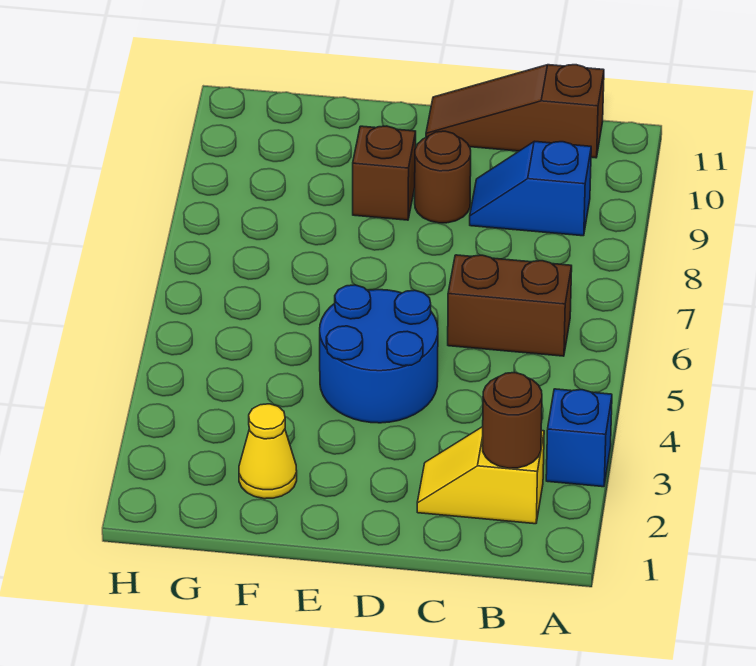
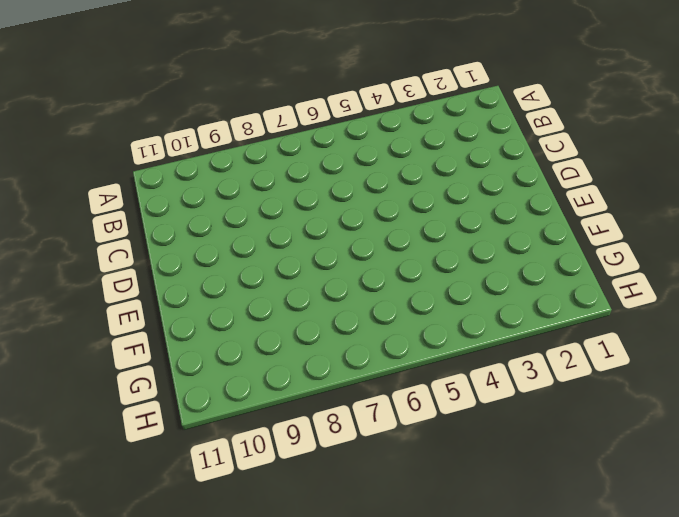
none -> blue 1x1 brick [546,389,612,487]
none -> yellow 1x2 slope [417,427,544,524]

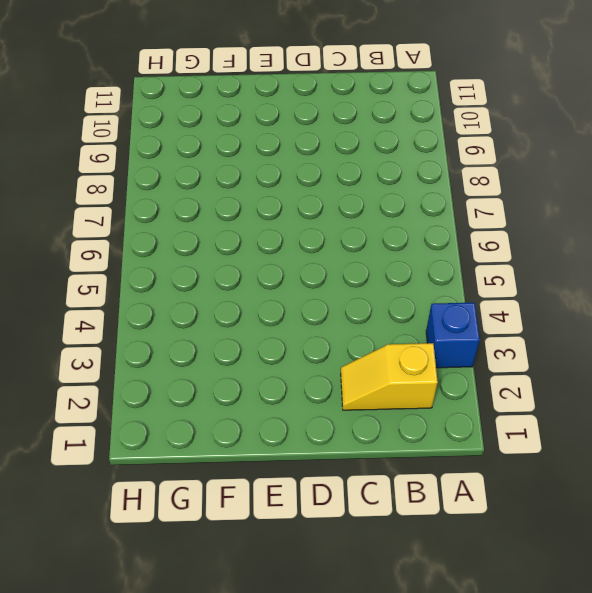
none -> brown 1x2 brick [448,255,572,356]
none -> blue 1x2 slope [470,141,591,236]

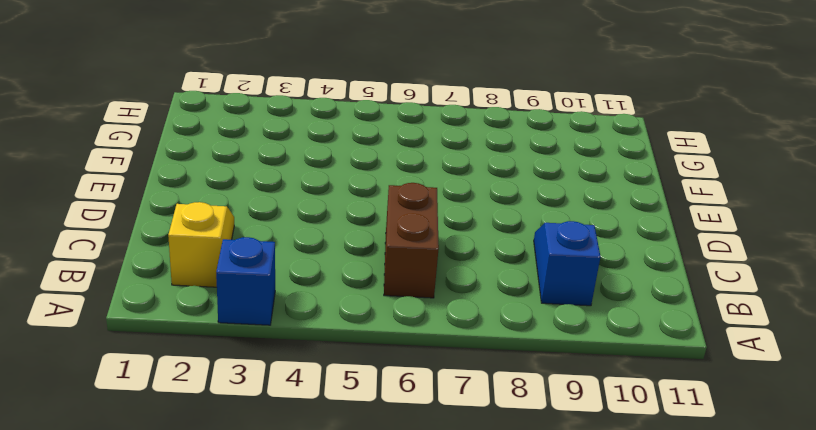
none -> brown 1x3 slope [426,65,604,158]
none -> blue 2x2 round brick [320,285,438,423]

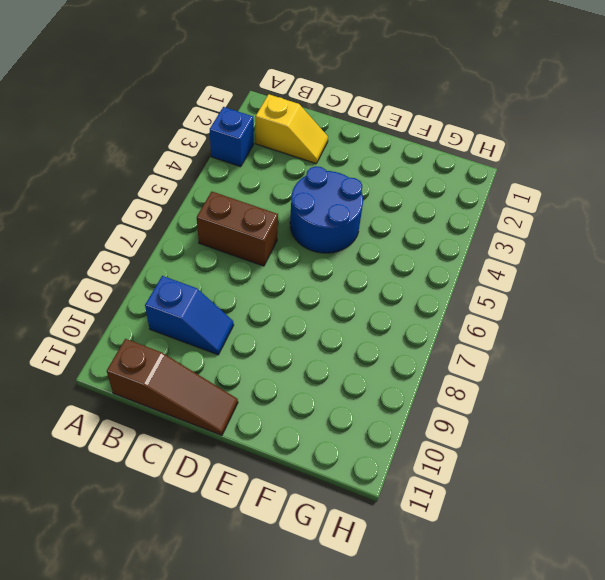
none -> brown 1x1 round brick [415,131,471,223]
none -> brown 1x1 brick [353,126,416,220]

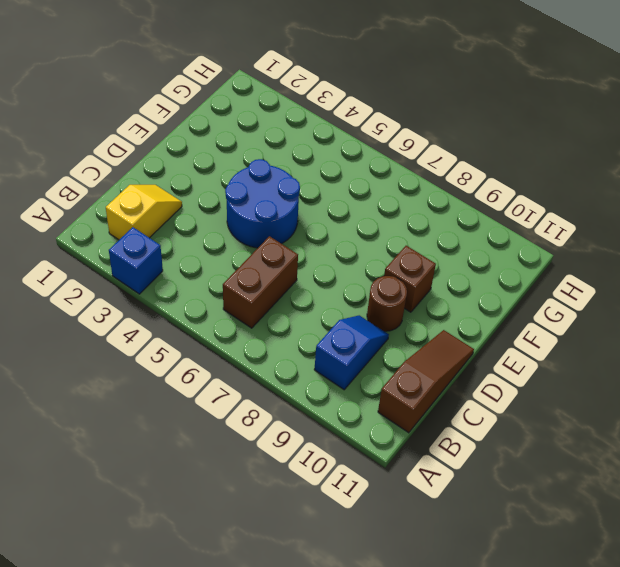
none -> yellow 1x1 cone [239,404,297,499]
none -> brown 1x1 round brick [482,373,542,468]

